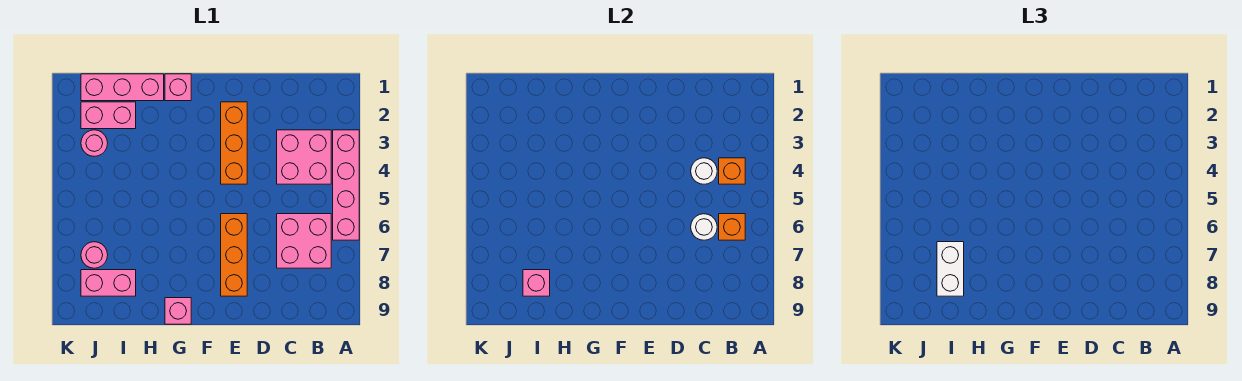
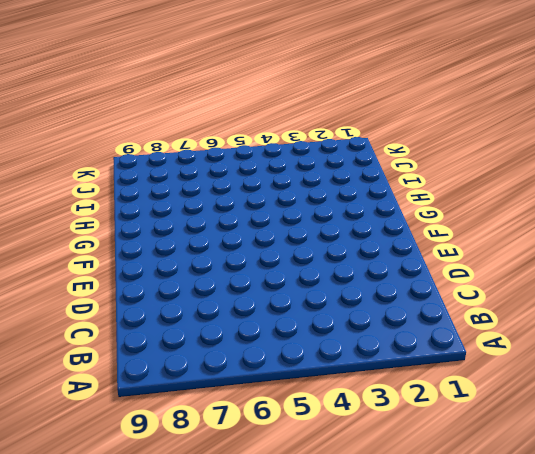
none -> pink 1x4 brick [333,130,359,240]
none -> pink 2x2 brick [277,130,331,184]
none -> pink 2x2 brick [277,214,331,268]

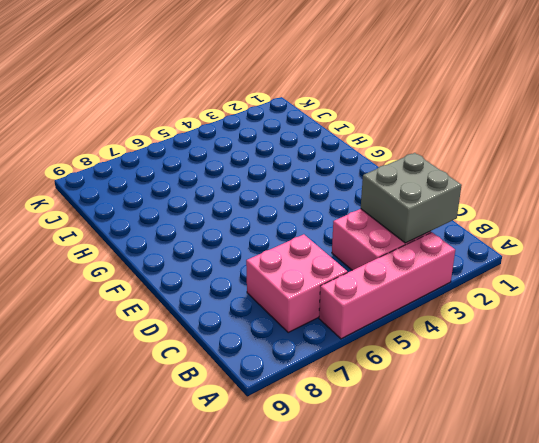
grey 2x2 brick [361,153,462,243] -> none
none -> orange 1x3 brick [221,102,247,184]
none -> orange 1x3 brick [221,214,247,296]
none -> pink 1x1 brick [165,74,191,101]

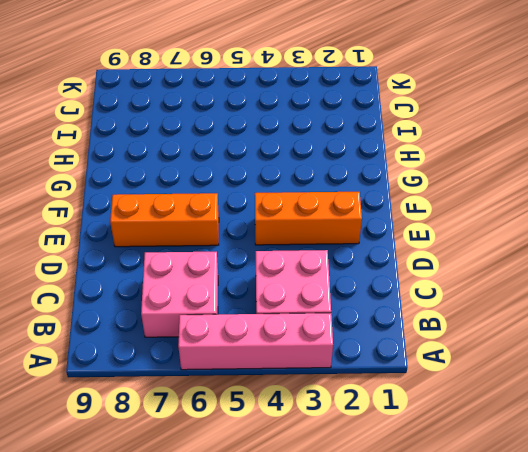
none -> pink 1x1 brick [165,74,191,101]
none -> pink 1x1 brick [165,298,191,324]
none -> pink 1x3 brick [81,74,164,101]

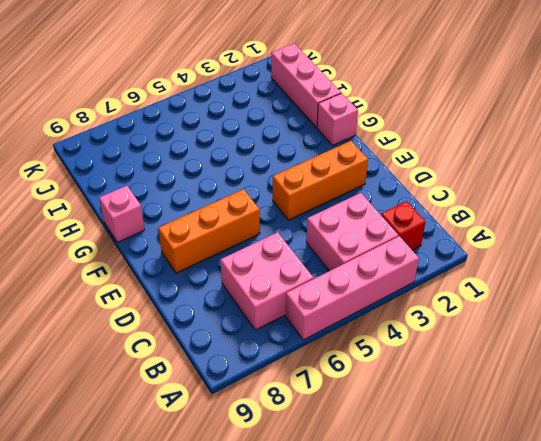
red 1x1 brick [381,201,425,250] -> none
none -> pink 1x2 brick [81,102,136,129]
none -> pink 1x2 brick [81,270,136,296]
none -> pink 1x1 round brick [81,130,108,156]

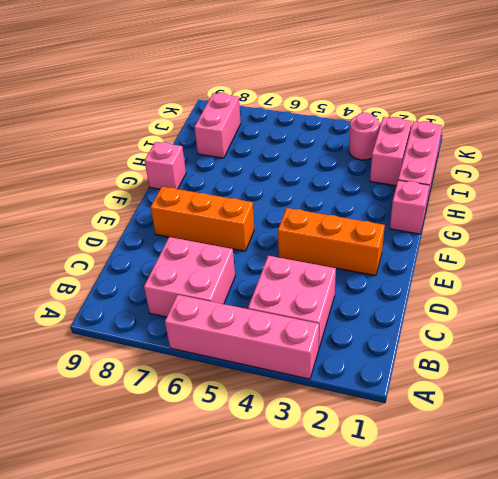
none -> pink 1x1 round brick [81,242,108,268]
none -> orange 1x1 brick [719,158,745,184]
none -> orange 1x1 brick [719,214,745,240]

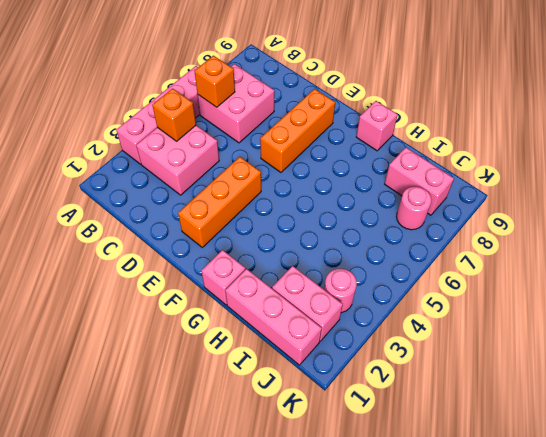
none -> white 1x1 round brick [691,158,717,184]
none -> white 1x1 round brick [691,214,717,240]
none -> pink 1x1 brick [523,270,550,296]

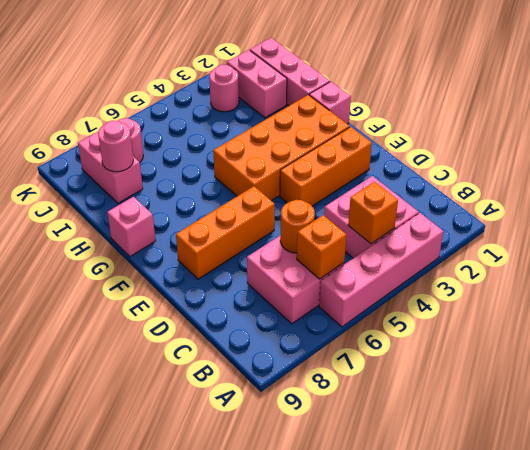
orange 1x1 round brick [280,200,315,253] -> white 1x1 round brick [691,214,717,240]
orange 2x4 brick [213,95,350,201] -> none
pink 1x1 round brick [98,120,133,172] -> pink 1x1 brick [523,270,550,296]
none -> white 1x1 round brick [691,158,717,184]
none -> white 1x2 brick [937,242,964,296]

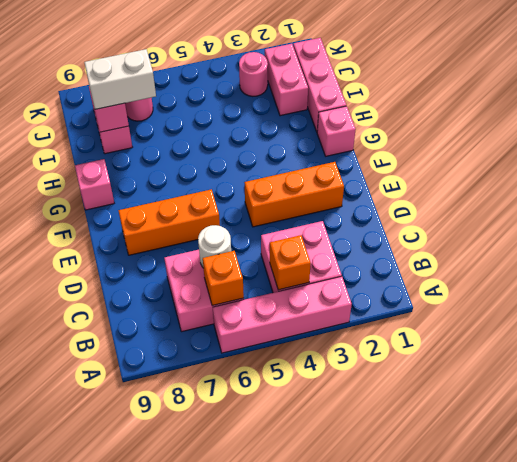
none -> white 1x1 round brick [691,158,717,184]

